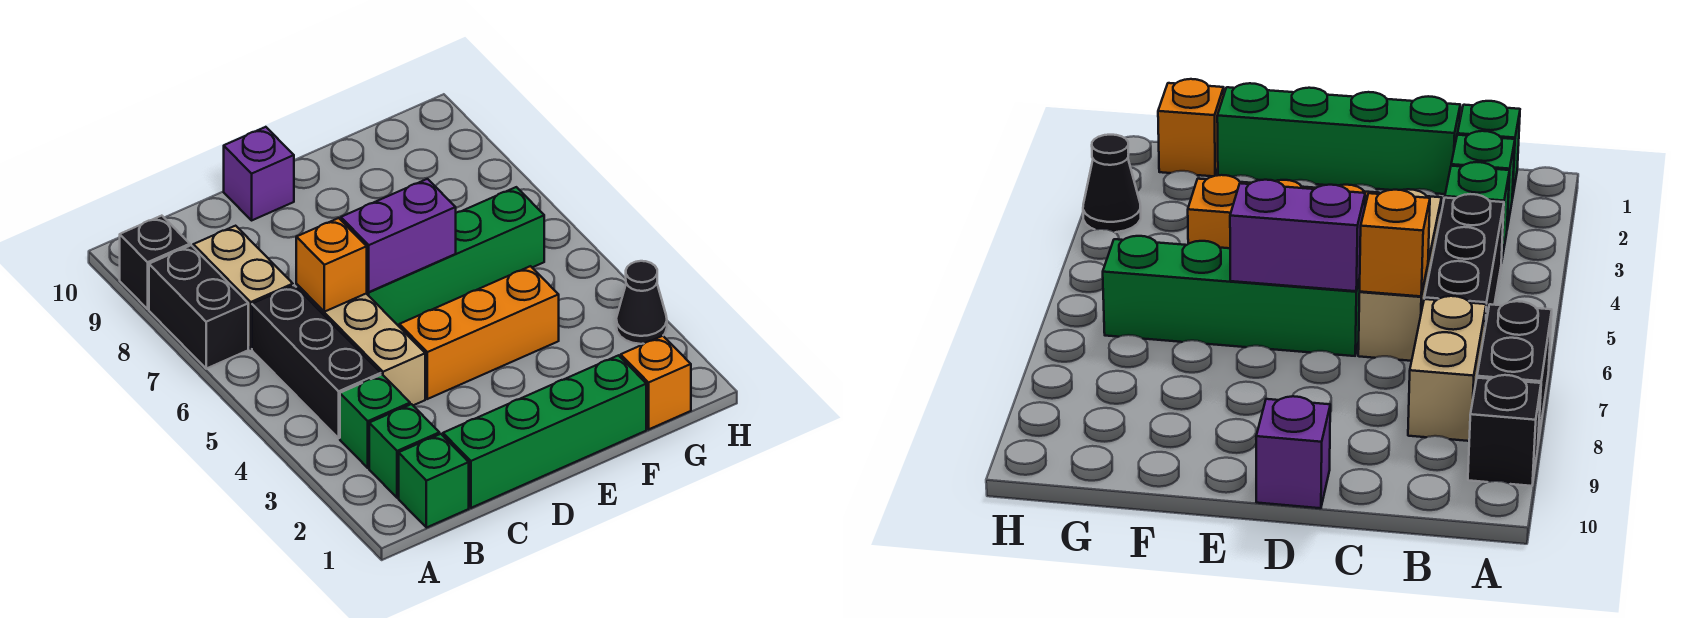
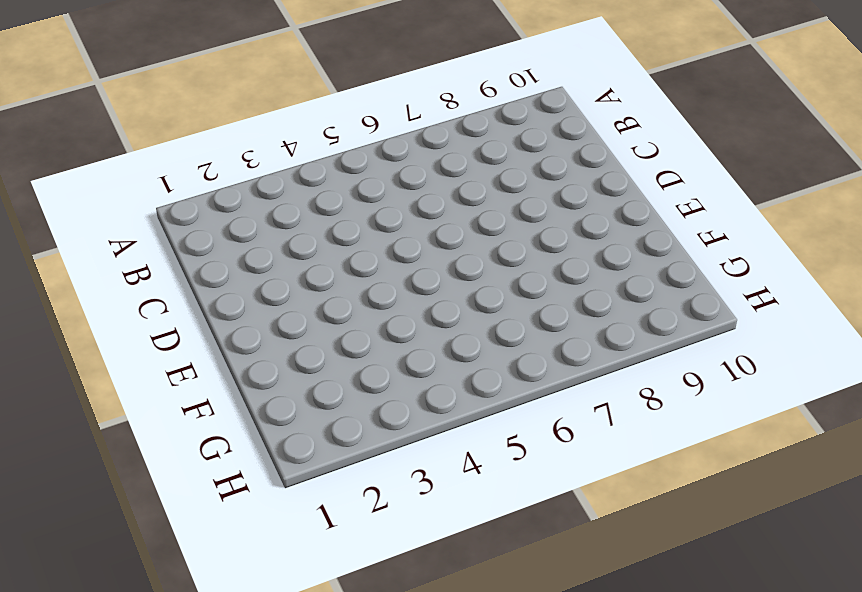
none -> black 1x2 brick [149,245,248,369]
none -> black 1x1 brick [120,216,190,309]
none -> green 1x1 brick [399,434,469,528]

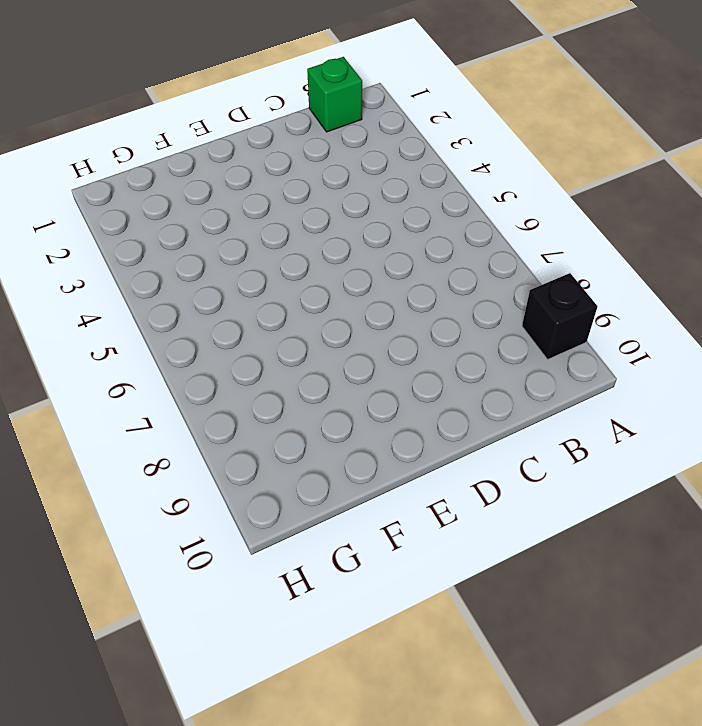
none -> black 1x2 brick [149,245,248,369]
none -> green 1x1 brick [369,404,439,498]
none -> green 1x1 brick [340,375,410,468]

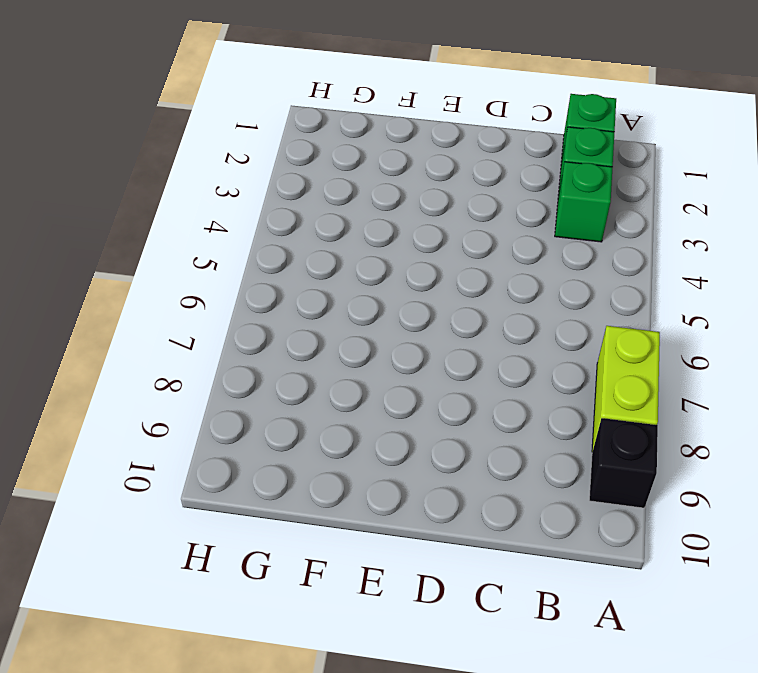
lime 1x2 brick [592,326,660,452] -> black 1x2 brick [149,245,248,369]
none -> black 1x3 brick [252,285,381,438]
none -> tan 1x2 brick [193,226,293,349]
none -> green 1x4 brick [443,355,646,508]

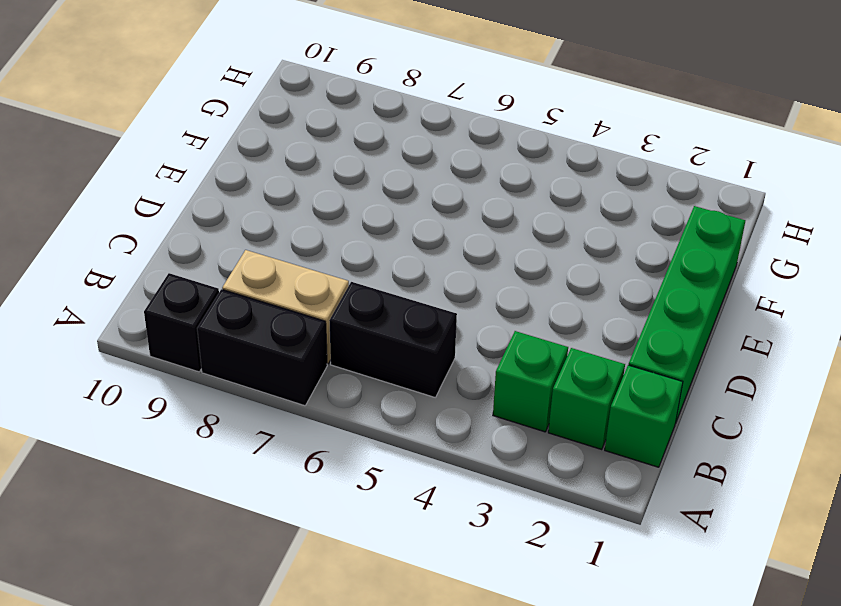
black 1x2 brick [329,282,457,397] -> black 1x3 brick [252,285,381,438]
none -> tan 1x3 brick [296,284,425,405]
none -> orange 1x3 brick [399,266,559,399]
none -> green 1x4 brick [366,187,544,326]

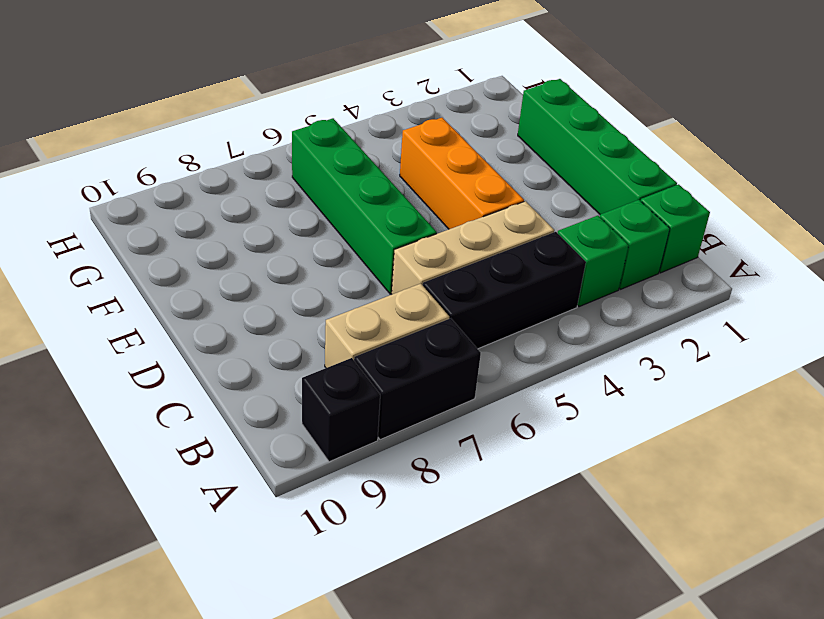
none -> purple 1x1 brick [224,127,294,220]
none -> orange 1x1 brick [621,336,691,429]
none -> black 1x1 cone [616,261,667,344]

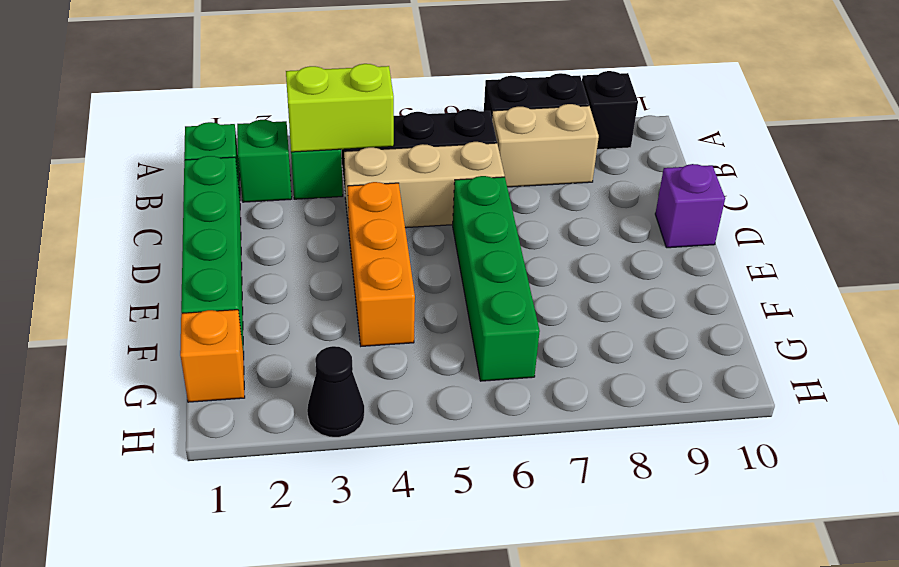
lime 1x2 brick [286,64,394,152] -> none
none -> orange 1x1 brick [296,218,367,312]
none -> purple 1x2 brick [341,179,456,292]

